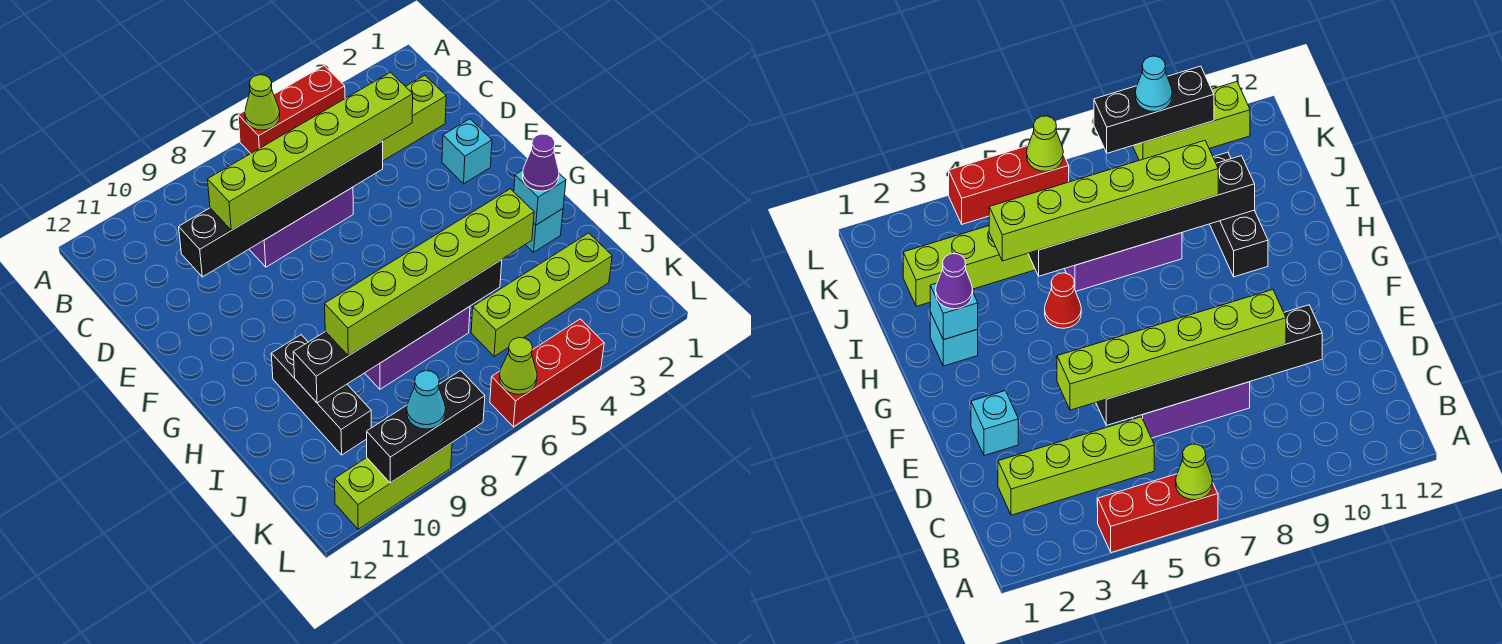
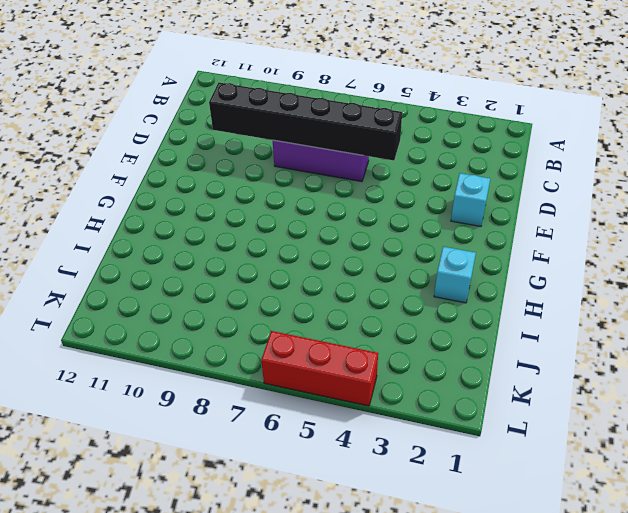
none -> red 1x3 brick [238,66,345,153]
none -> lime 1x4 brick [383,75,446,161]
none -> red 1x1 cone [1045,273,1081,328]

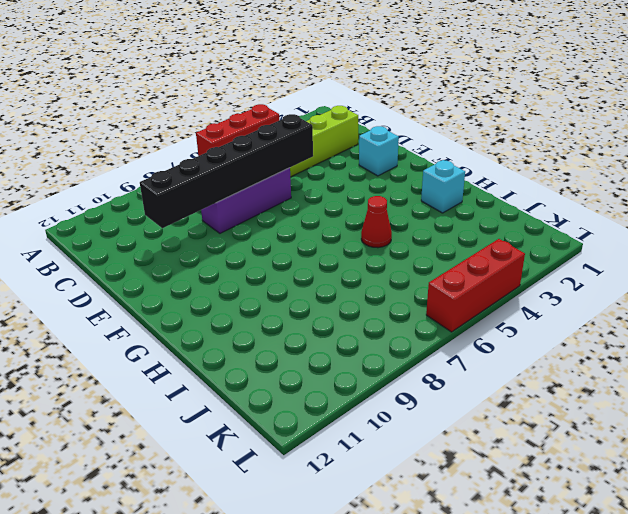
none -> black 1x3 brick [271,335,371,455]
none -> purple 1x3 brick [365,307,470,389]
none -> lime 1x4 brick [471,233,612,356]

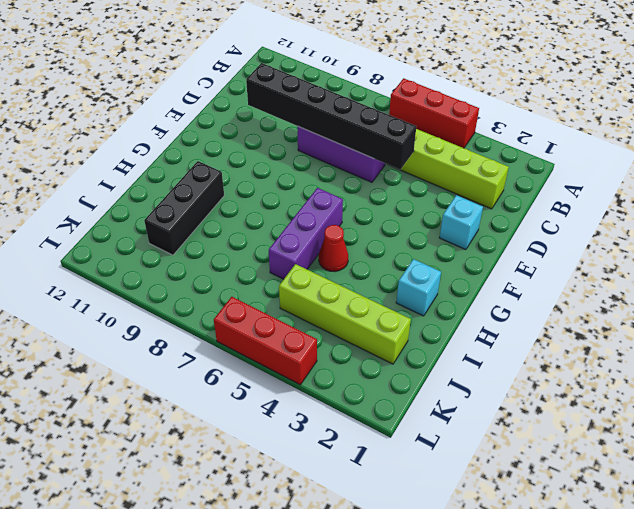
purple 1x3 brick [269,188,343,279] -> purple 1x3 brick turned to [365,307,470,389]
none -> lime 1x3 brick [335,443,452,529]
none -> lime 1x1 cone [245,75,280,130]
none -> cyan 1x1 brick [514,170,566,225]

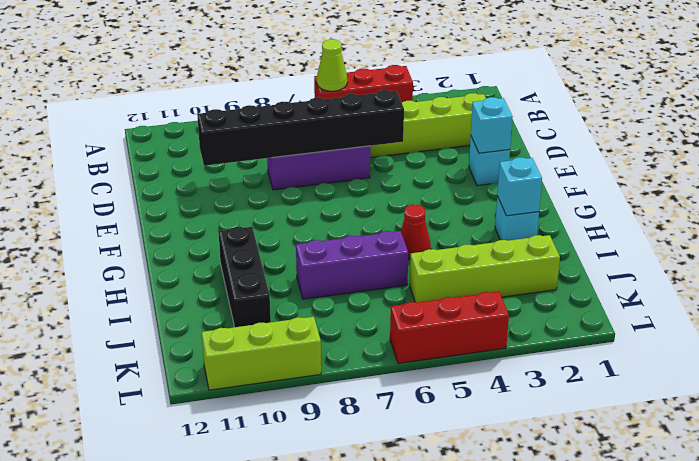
cyan 1x1 brick [471,97,513,153] -> none
none -> black 1x6 brick [293,260,502,403]
none -> lime 1x1 cone [499,338,537,394]
none -> black 1x3 brick [367,371,485,483]

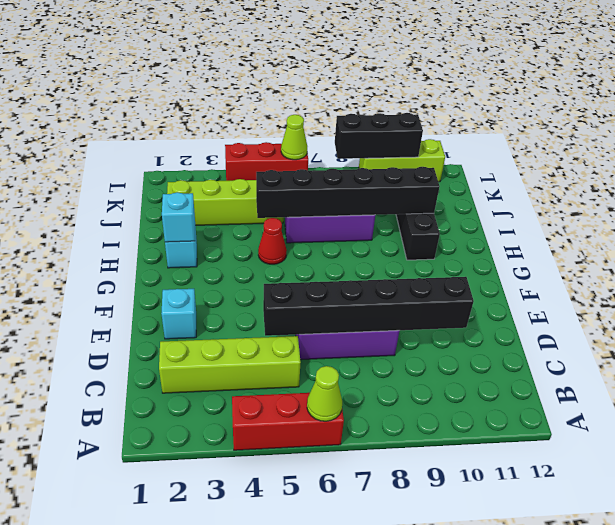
none -> lime 1x6 brick [208,72,413,230]
none -> purple 1x1 cone [522,134,559,191]
none -> lime 1x6 brick [325,189,534,356]

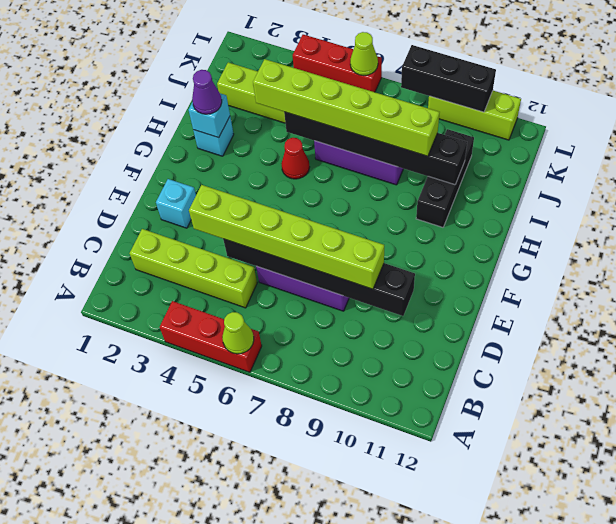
none -> cyan 1x1 cone [407,371,446,429]

